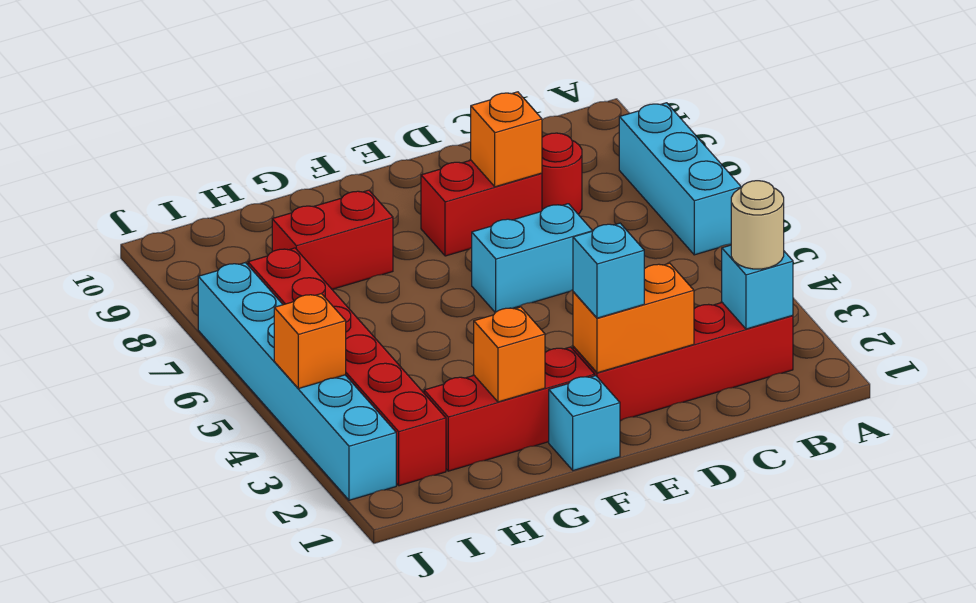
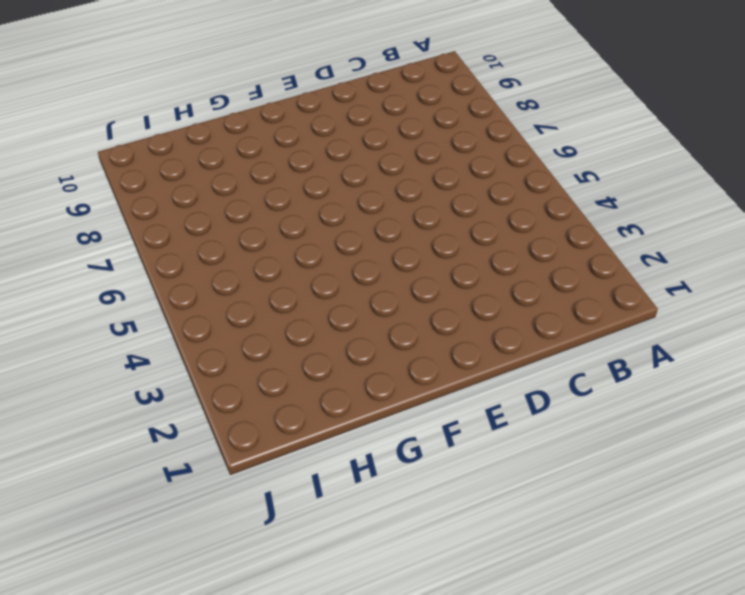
none -> cyan 1x3 brick [619,103,741,255]
none -> red 1x4 brick [573,303,793,421]
none -> red 1x1 round brick [542,133,582,214]

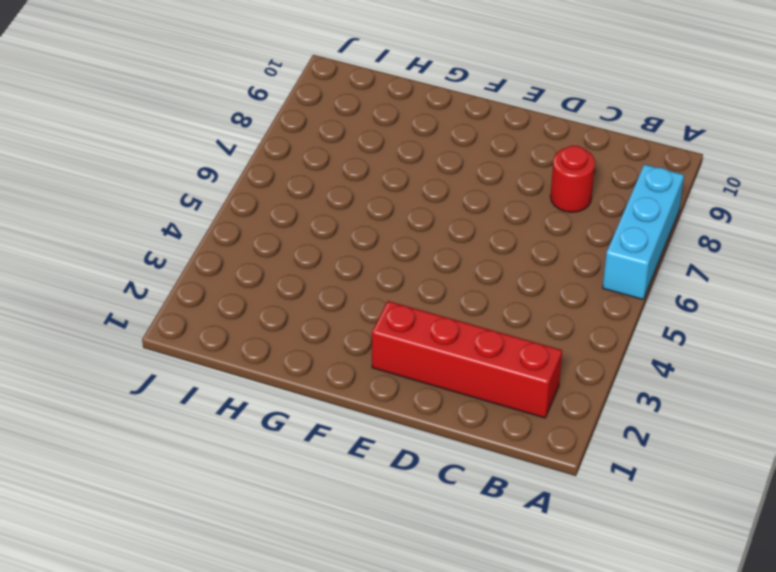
none -> cyan 1x2 brick [472,204,592,312]
none -> red 1x2 brick [421,160,542,256]
none -> cyan 1x1 brick [549,376,620,470]

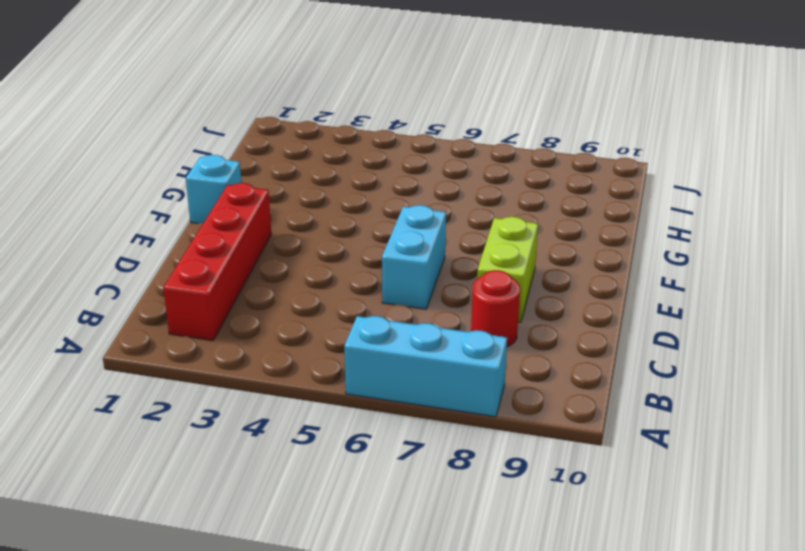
lime 1x2 brick [477,217,538,322] -> red 1x2 brick [421,160,542,256]
none -> red 1x3 brick [424,347,595,471]
none -> red 1x2 brick [272,190,393,289]
none -> red 1x6 brick [248,248,446,486]

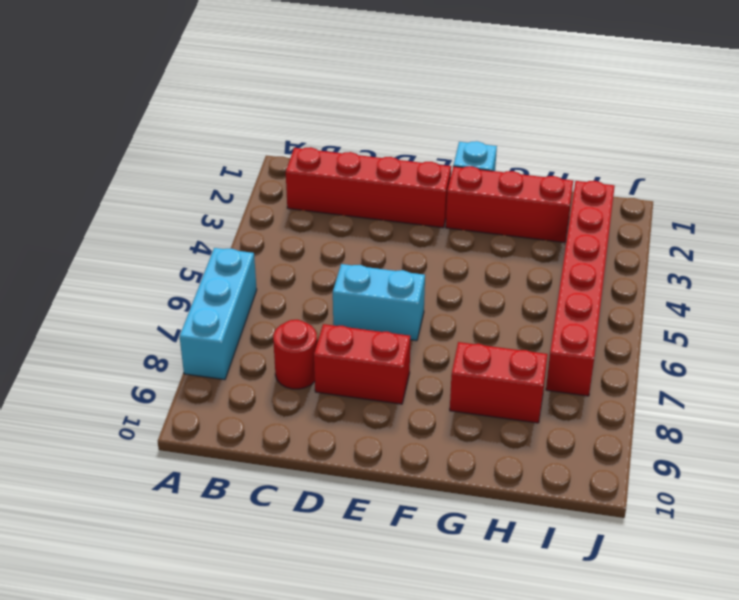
none -> cyan 1x6 brick [198,262,396,500]
none -> cyan 1x1 brick [722,245,793,329]
none -> orange 1x2 brick [573,263,694,373]

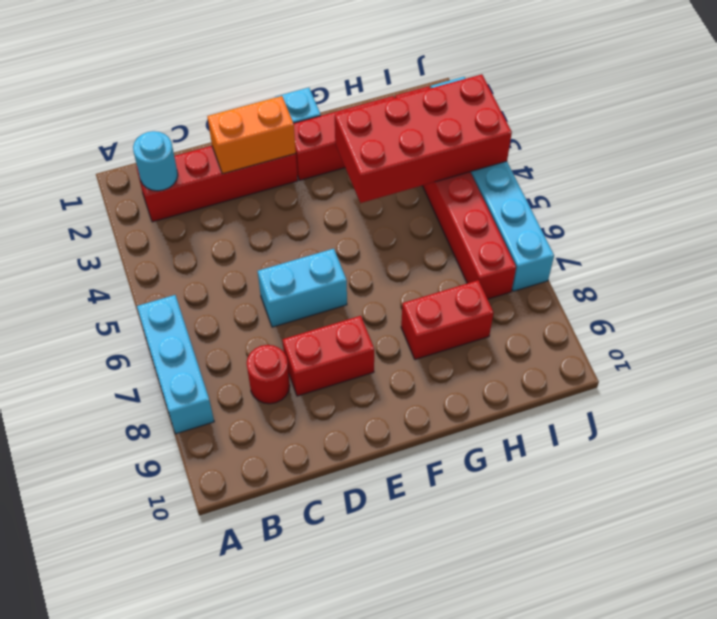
cyan 1x1 round brick [133,131,178,191] -> cyan 1x1 brick [722,245,793,329]
red 2x4 brick [335,74,512,203] -> orange 1x1 brick [274,294,346,389]
none -> orange 1x1 brick [471,92,542,187]
none -> orange 1x1 brick [474,307,545,402]
none -> tan 1x1 round brick [731,181,784,269]

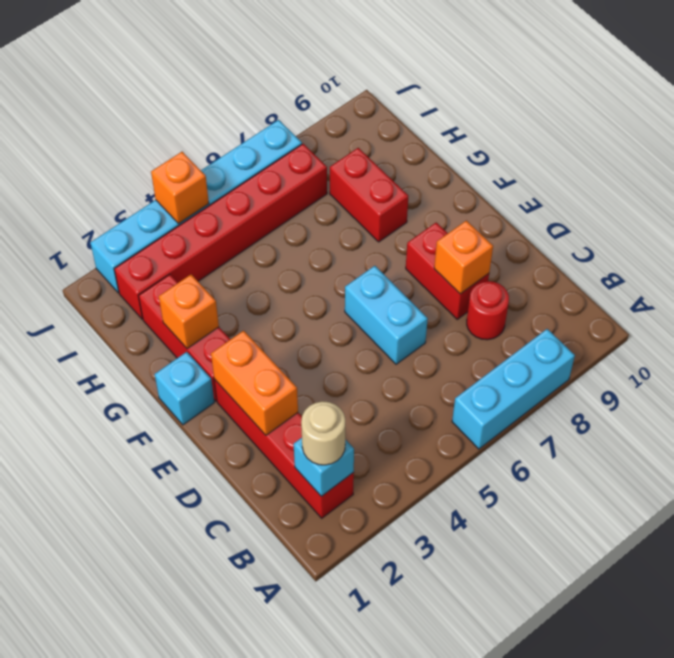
none -> cyan 1x1 brick [573,223,644,318]

